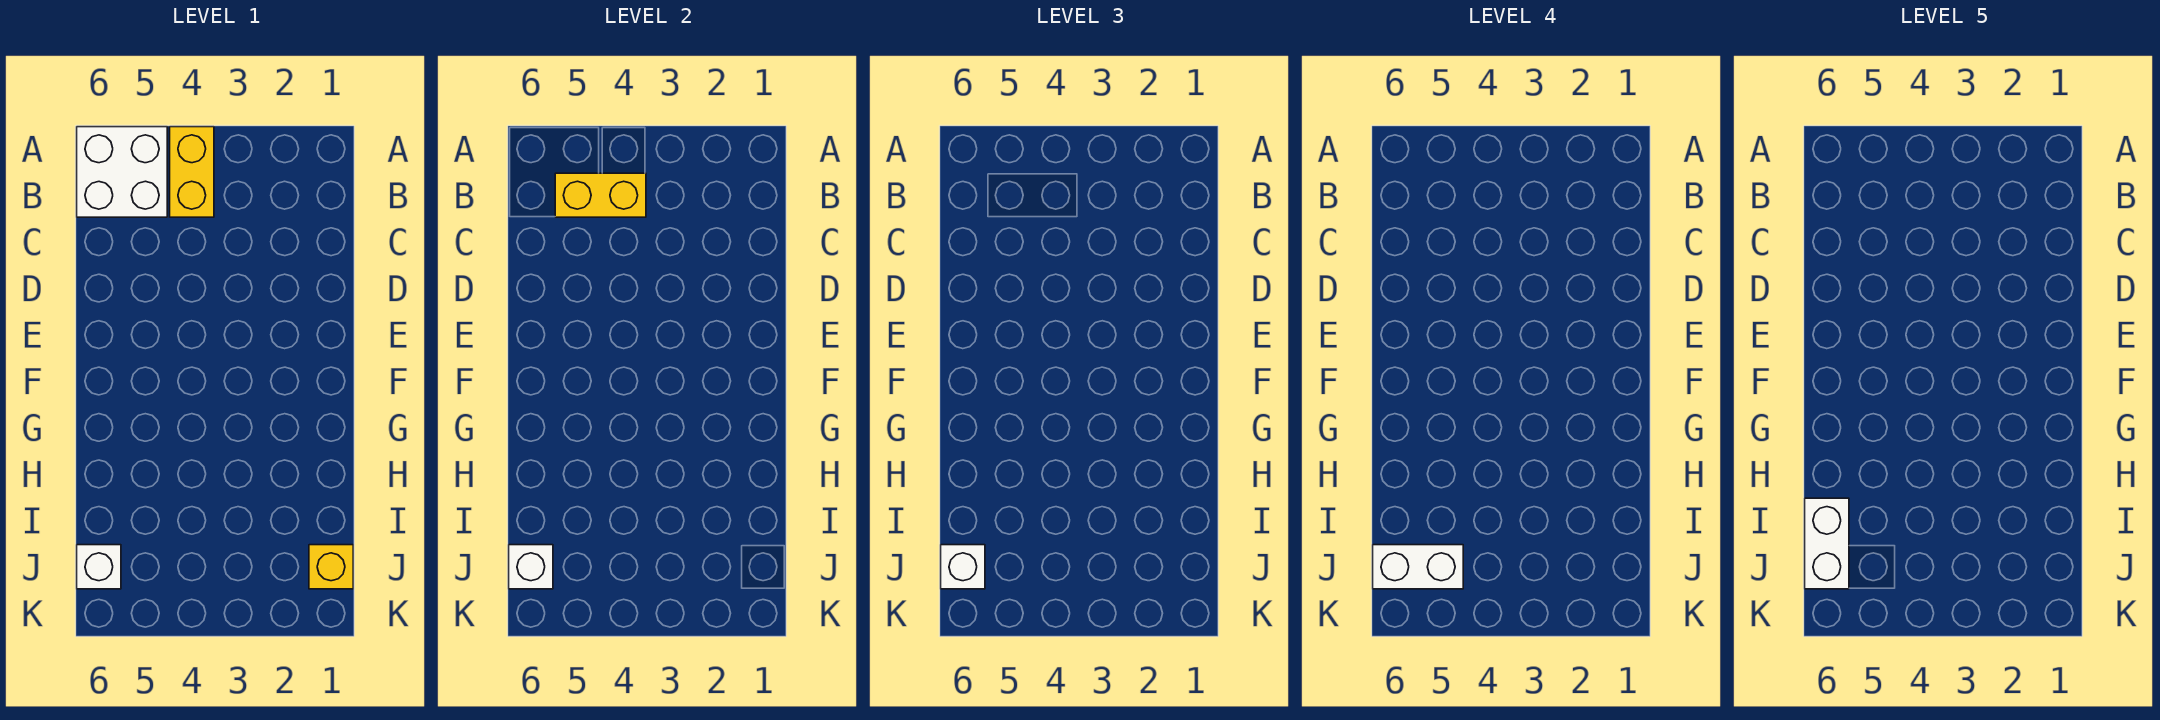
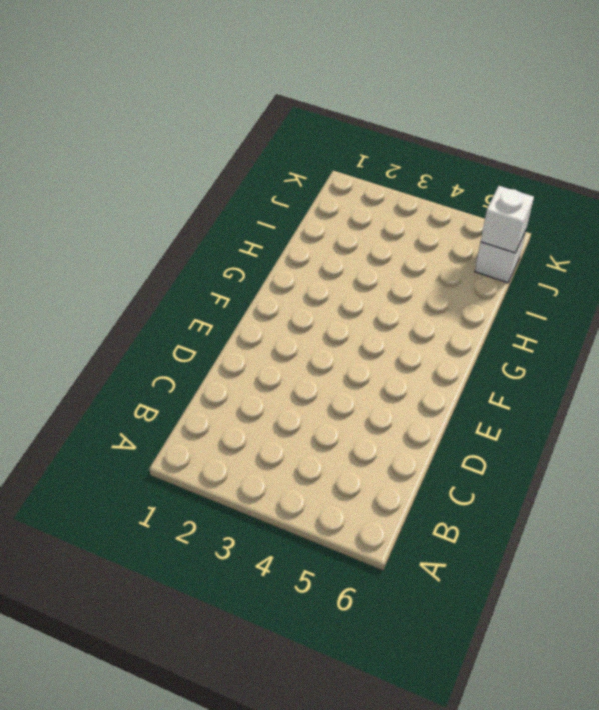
none -> yellow 1x2 brick [170,127,214,217]
none -> white 2x2 brick [77,127,167,217]

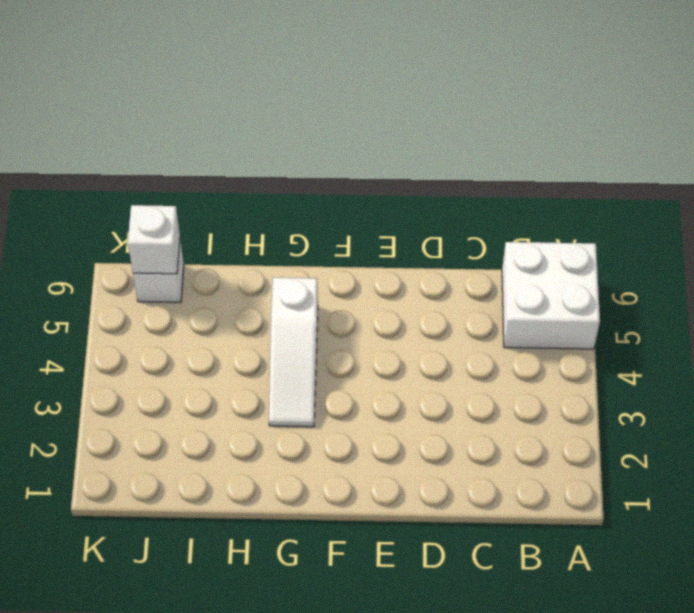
white 1x3 slope [269,278,318,427] -> none
none -> yellow 1x2 brick [170,127,214,217]
none -> yellow 1x1 brick [309,545,353,589]

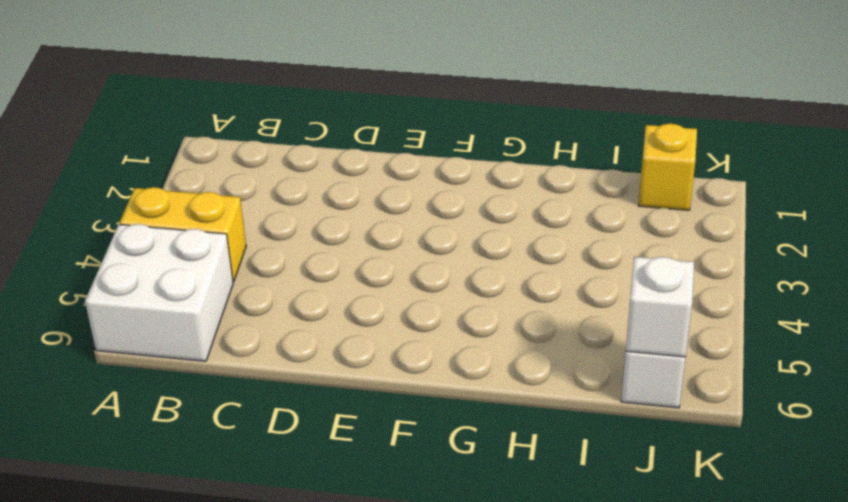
none -> yellow 1x2 brick [555,173,646,217]
none -> white 1x1 brick [941,545,985,589]

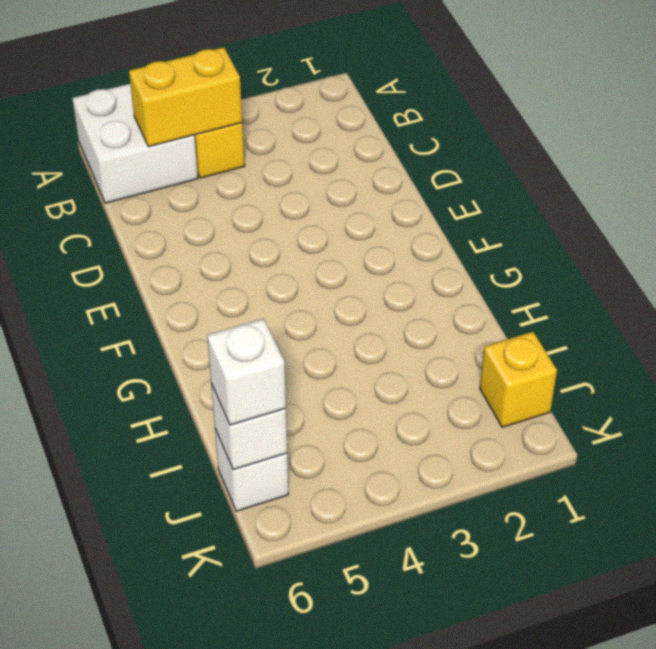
none -> white 1x2 brick [1373,545,1463,589]
none -> white 1x2 brick [1805,498,1849,589]

